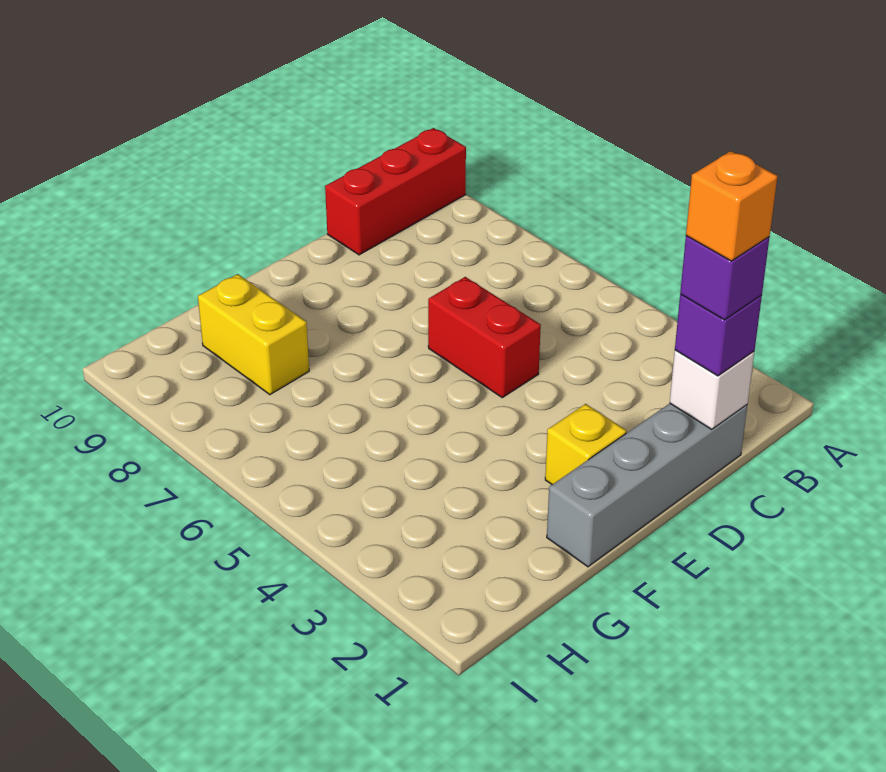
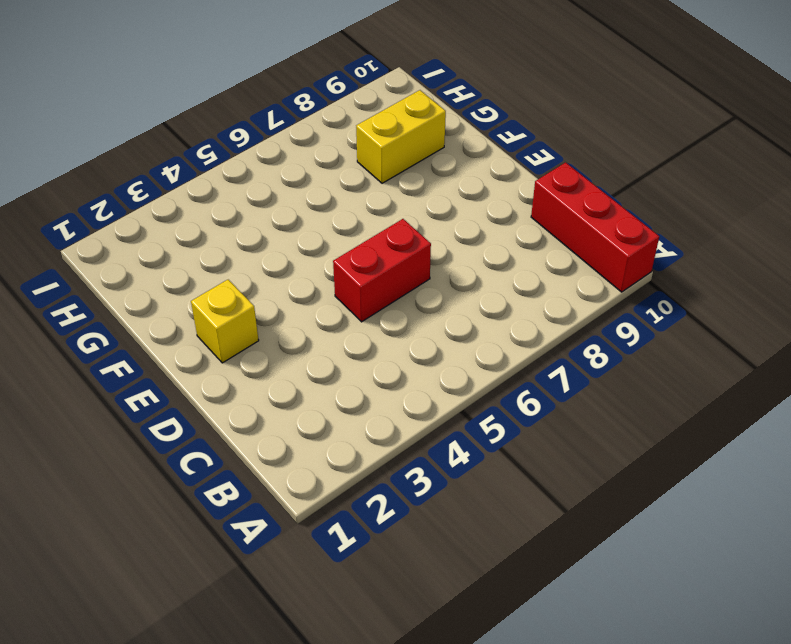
none -> grey 1x4 brick [547,404,747,567]
none -> white 1x1 brick [670,350,754,429]

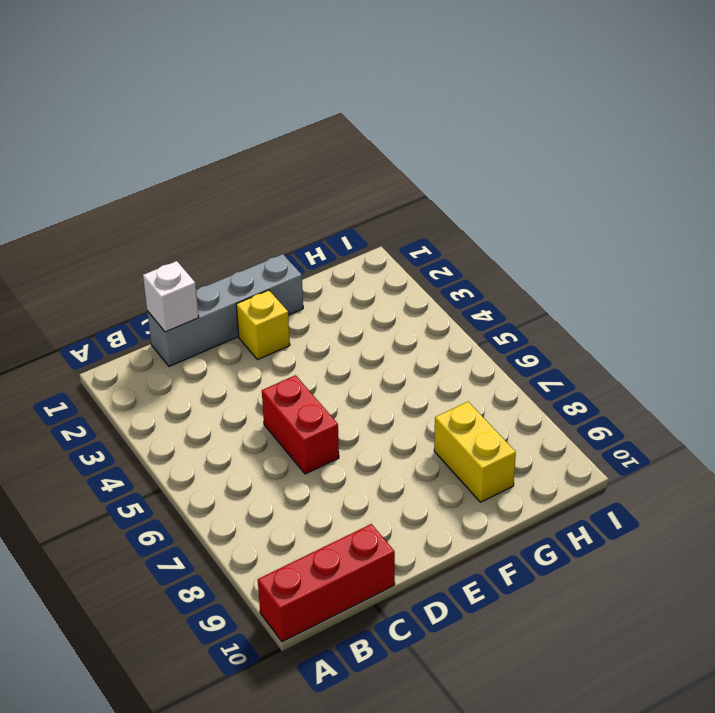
none -> purple 1x1 brick [675,294,762,376]
none -> purple 1x1 brick [680,236,769,320]

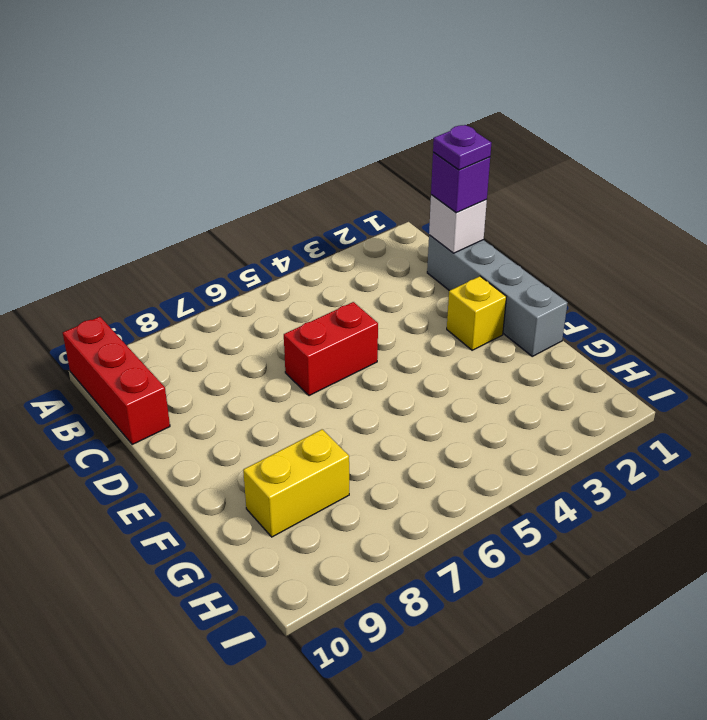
purple 1x1 plate [433,125,491,170] -> purple 1x1 brick [680,236,769,320]
none -> orange 1x1 brick [686,151,777,261]

